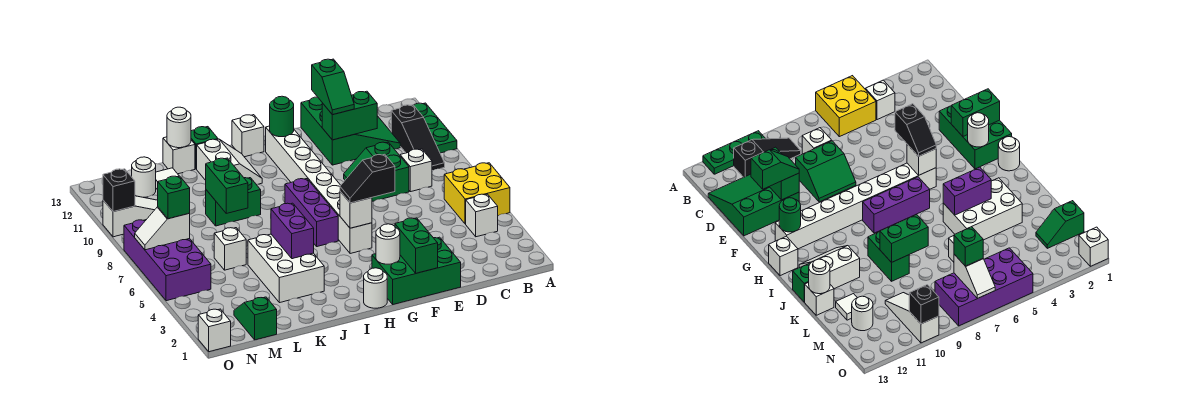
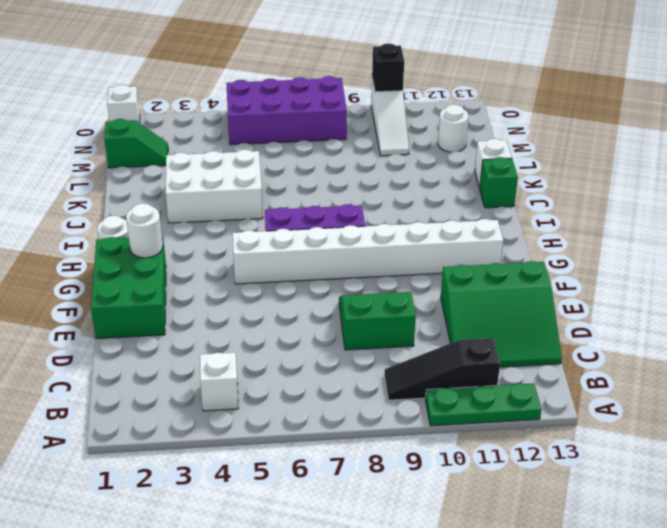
none -> yellow 2x2 brick [444,163,510,224]
none -> white 1x1 brick [400,149,432,192]
none -> white 1x1 brick [232,115,264,157]
none -> white 2x2 slope [197,139,262,184]

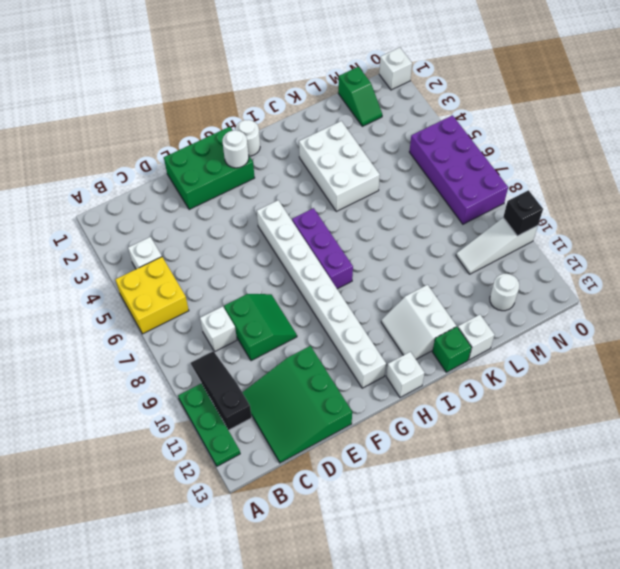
none -> green 1x2 brick [206,178,261,226]
none -> white 1x1 brick [214,228,246,270]
none -> white 1x1 tile [156,168,179,190]
none -> green 1x2 brick [322,91,377,140]

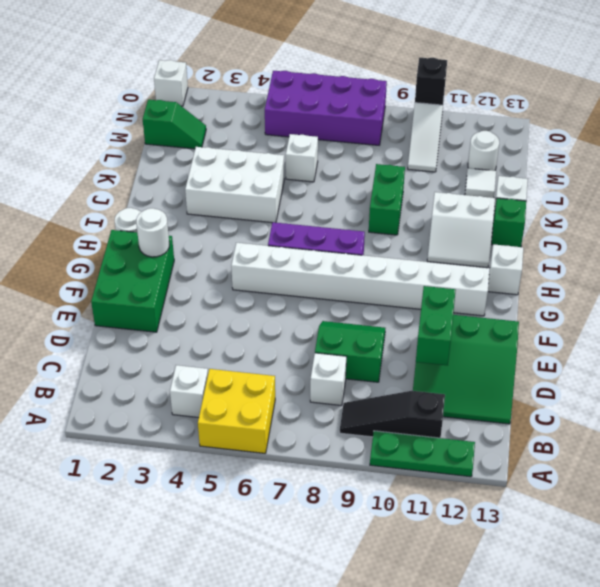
none -> green 1x2 brick [395,218,438,273]
none -> white 1x1 brick [340,192,372,228]
none -> green 1x1 round brick [270,96,294,137]
none -> purple 1x2 brick [271,203,314,259]

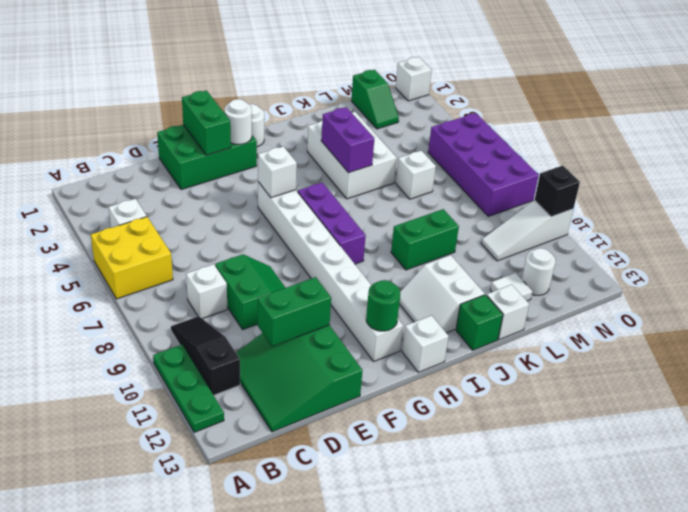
none -> green 1x2 brick [206,158,248,213]
none -> white 1x1 round brick [167,107,191,148]
none -> white 1x2 slope [135,207,190,250]
none -> green 1x2 slope [312,59,354,115]

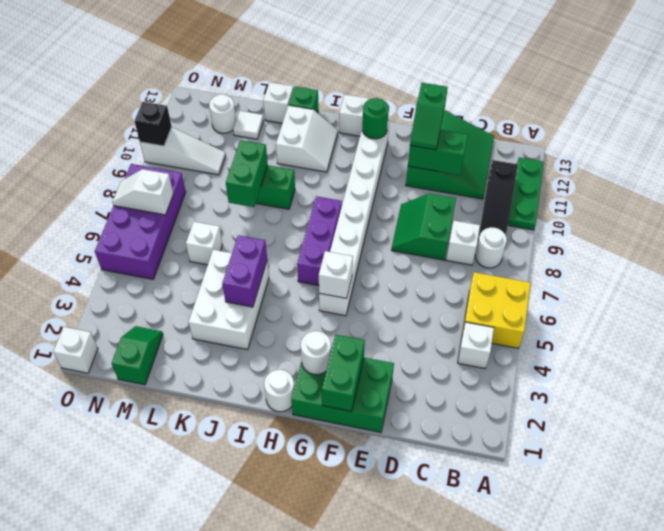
white 1x1 round brick [475,227,507,268] -> white 1x1 round brick moved to [167,107,191,148]
none -> black 1x2 slope [340,154,395,203]
none -> green 1x1 brick [158,176,190,219]

